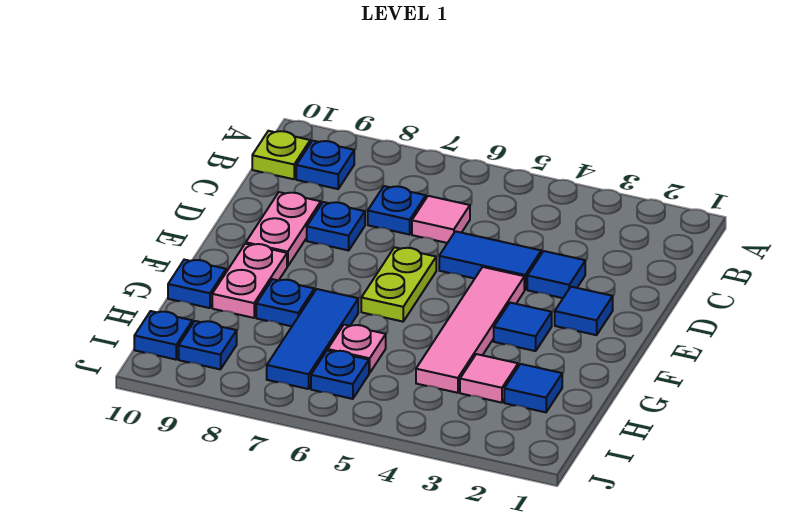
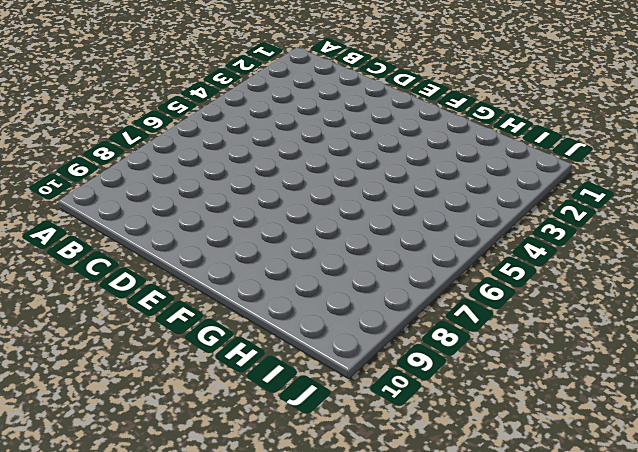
none -> blue 1x1 plate [296,141,354,189]
none -> lime 1x1 plate [252,131,310,179]
none -> pink 1x1 tile [412,196,470,243]

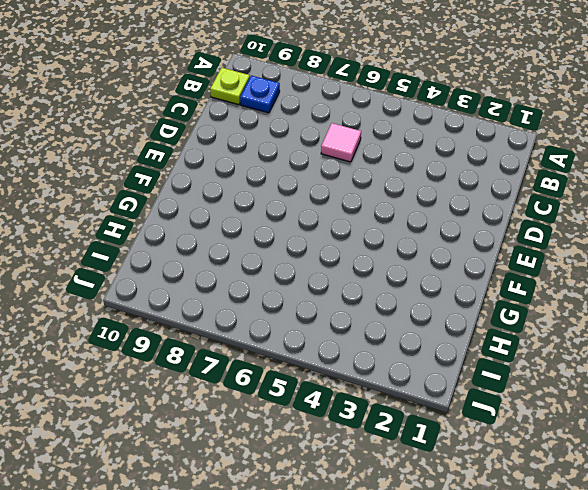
none -> blue 1x1 plate [368,186,426,235]
none -> blue 1x1 tile [527,251,585,298]
none -> blue 1x2 tile [439,231,541,290]

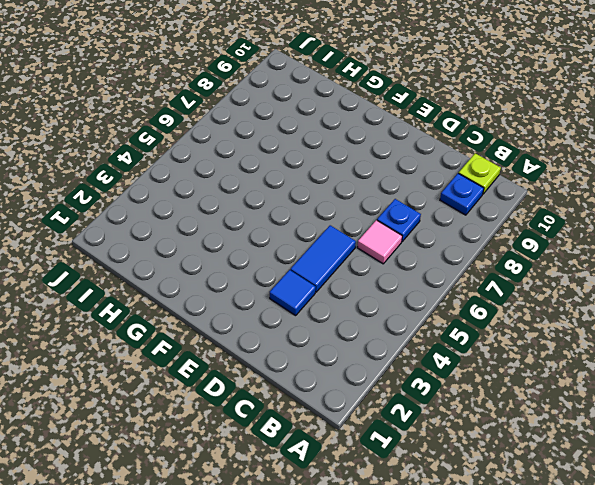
none -> blue 1x1 plate [307,202,365,250]
none -> pink 1x2 plate [246,192,321,266]
none -> blue 1x1 tile [555,287,613,335]

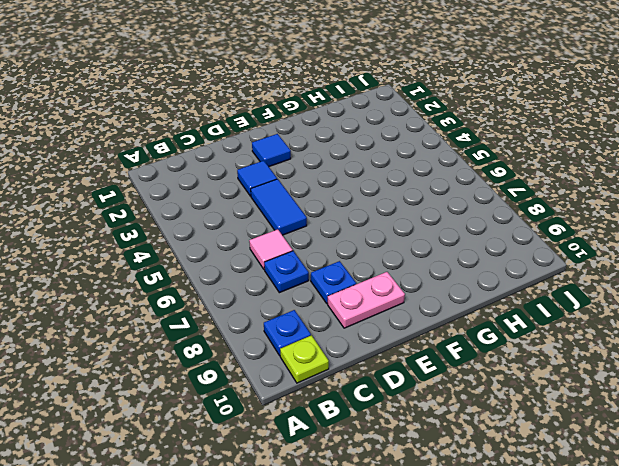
none -> pink 1x4 tile [416,267,524,393]
none -> lime 1x2 plate [361,247,436,322]
none -> blue 1x1 tile [494,303,552,351]

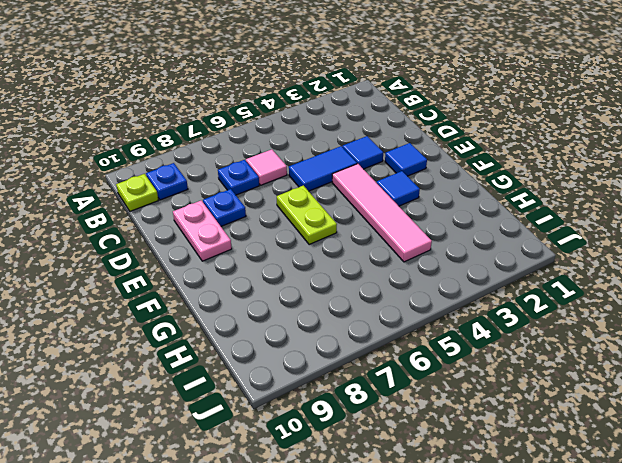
none -> pink 1x2 plate [212,244,287,318]
none -> blue 1x3 tile [267,289,358,389]
none -> blue 1x1 plate [256,279,314,326]

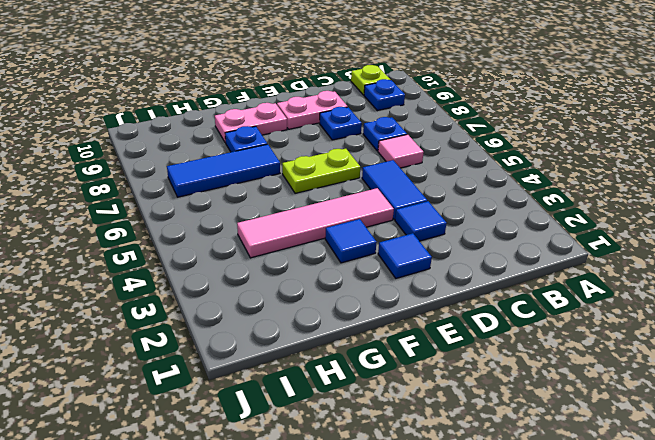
none -> blue 1x1 plate [168,260,226,308]
none -> blue 1x1 tile [504,364,562,412]
none -> pink 1x1 tile [460,354,518,403]

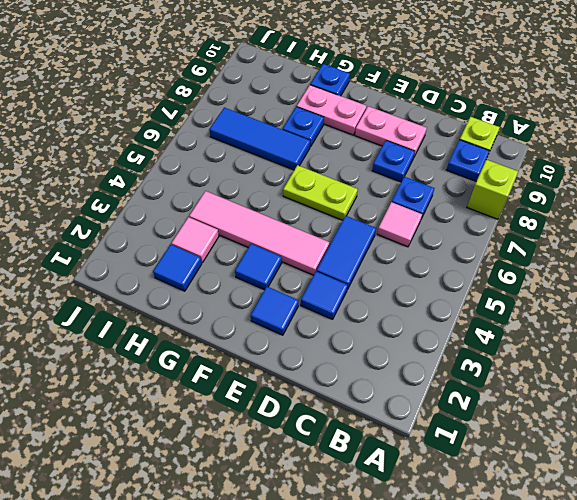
lime 1x1 brick [467,160,518,219] -> none
none -> pink 1x1 plate [328,325,386,373]
none -> blue 1x1 plate [311,350,369,399]
none -> blue 1x1 plate [179,321,237,369]

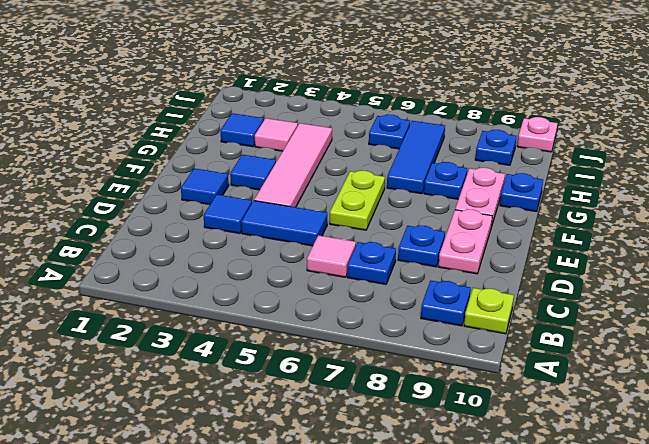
pink 1x1 plate [517,117,558,152] -> pink 1x1 plate moved to [328,325,386,373]
none -> blue 1x1 plate [134,311,192,360]

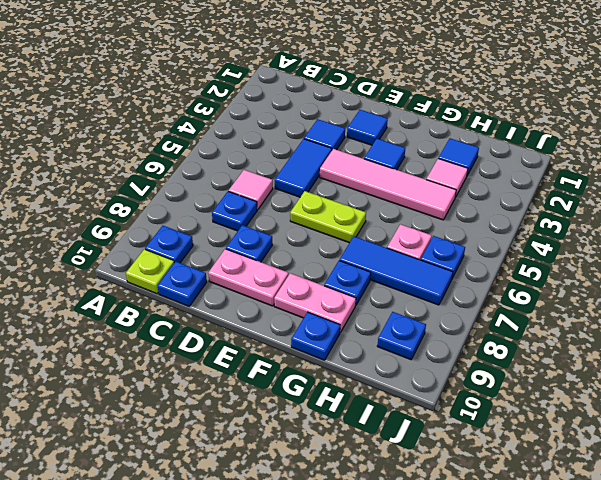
blue 1x1 plate [158,261,207,306] -> blue 1x1 plate moved to [134,311,192,360]

